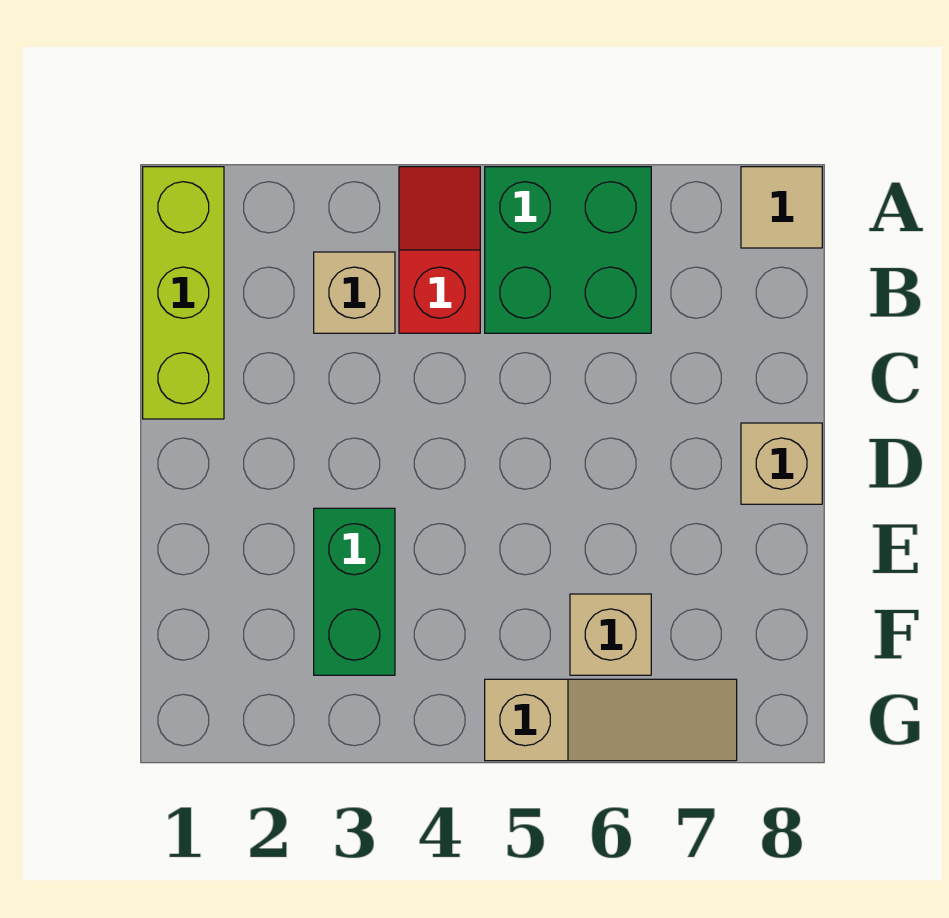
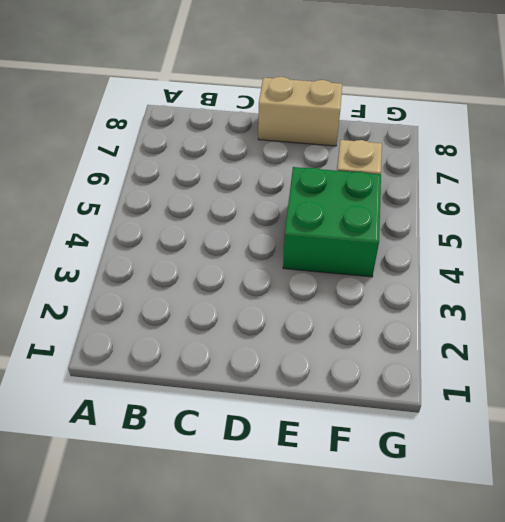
tan 1x2 brick [258,77,342,146] -> tan 1x1 brick [741,423,822,504]
green 2x2 brick [283,167,381,277] -> green 2x2 brick moved to [485,167,651,333]
none -> lime 1x3 brick [143,167,224,419]
none -> red 1x2 slope [399,167,480,333]

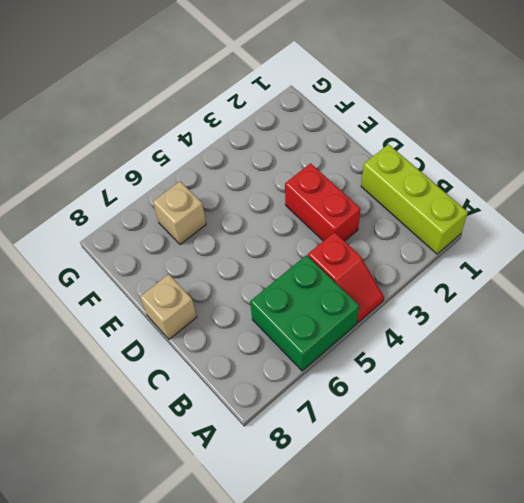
red 1x2 brick [285,163,361,241] -> none
none -> tan 1x1 tile [741,167,822,248]
none -> tan 1x1 brick [314,252,395,333]

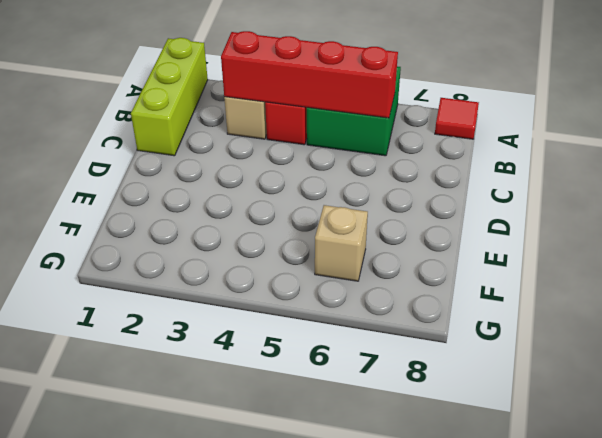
red 1x1 tile [435,98,479,139] -> tan 1x1 tile [741,167,822,248]
red 1x4 brick [221,31,398,118] -> none
none -> tan 1x1 brick [741,423,822,504]
none -> green 1x2 brick [314,508,395,675]

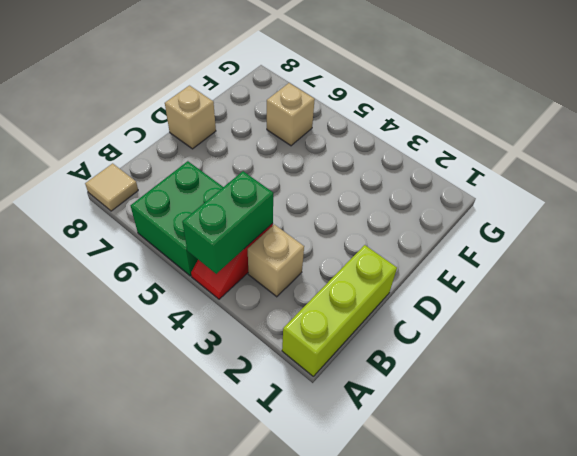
green 1x2 brick [182,171,273,274] -> green 1x2 brick moved to [314,508,395,675]
none -> tan 1x3 slope [485,679,737,761]

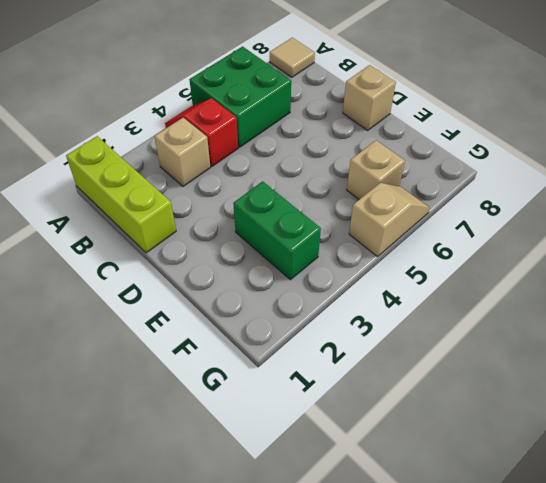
tan 1x2 slope [349,183,430,257] -> tan 1x3 slope [485,679,737,761]

